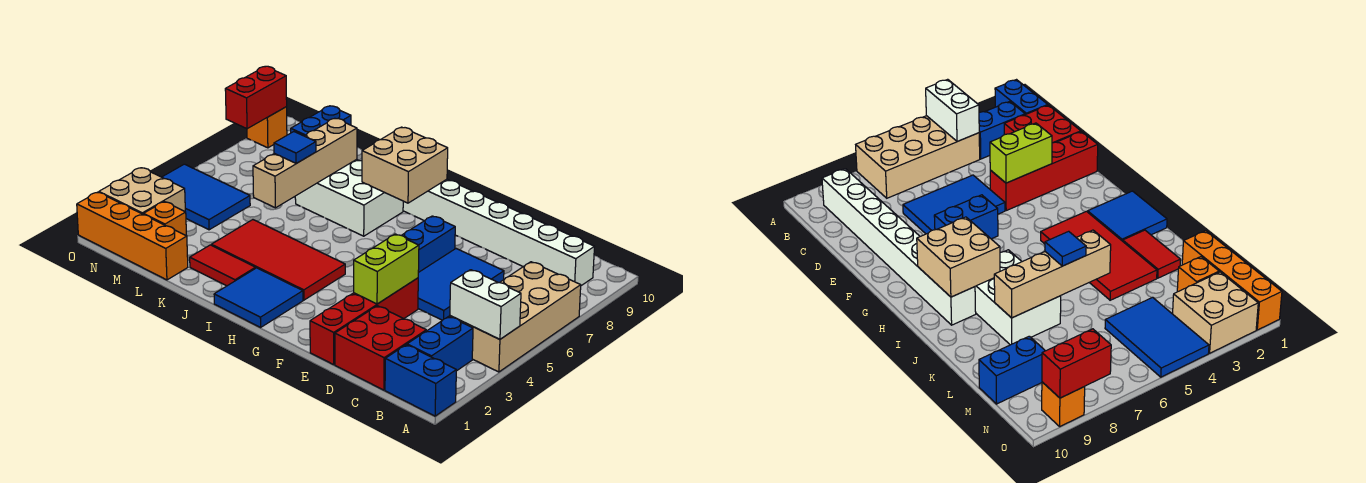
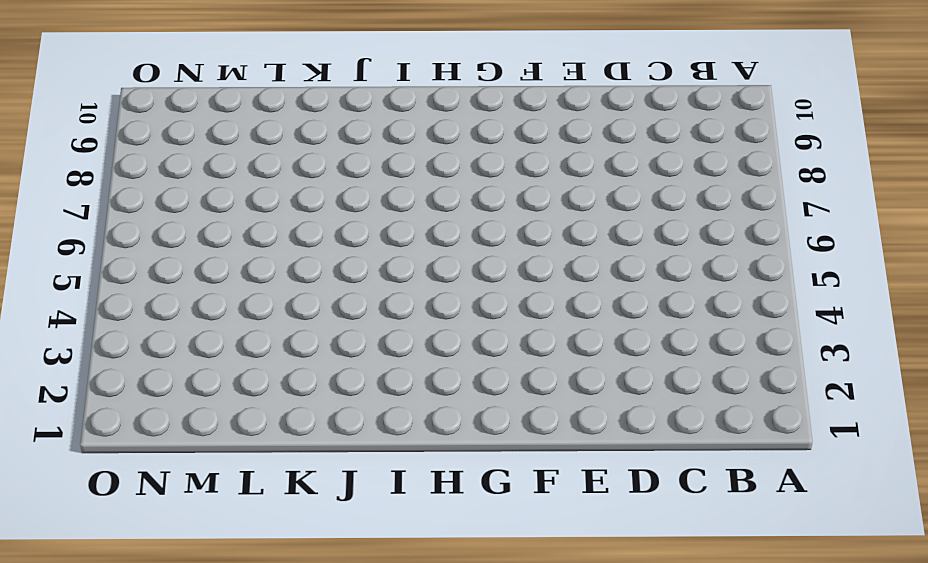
none -> blue 1x2 brick [385,345,456,416]
none -> tan 2x4 brick [450,262,581,372]
none -> blue 1x2 brick [407,316,473,371]

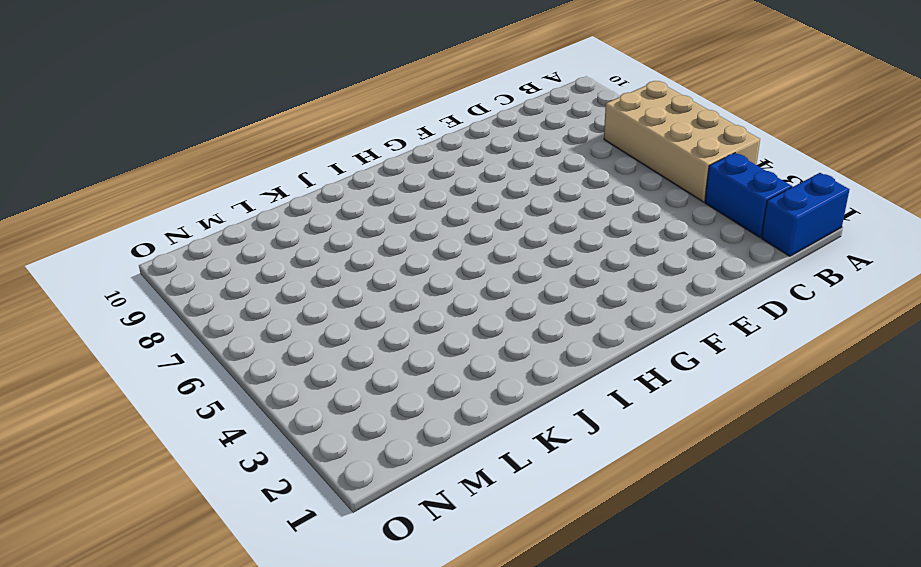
none -> white 1x8 brick [403,179,595,286]
none -> red 2x2 brick [335,306,426,390]
none -> blue 2x3 tile [418,249,504,320]

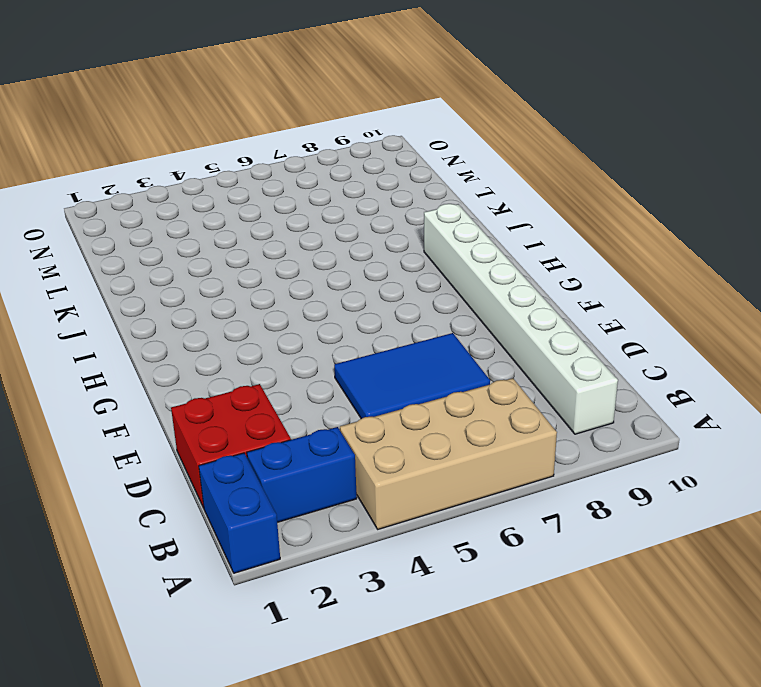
none -> red 1x4 brick [310,278,418,365]
none -> blue 1x2 brick [401,216,455,273]
none -> blue 2x2 tile [214,268,303,327]

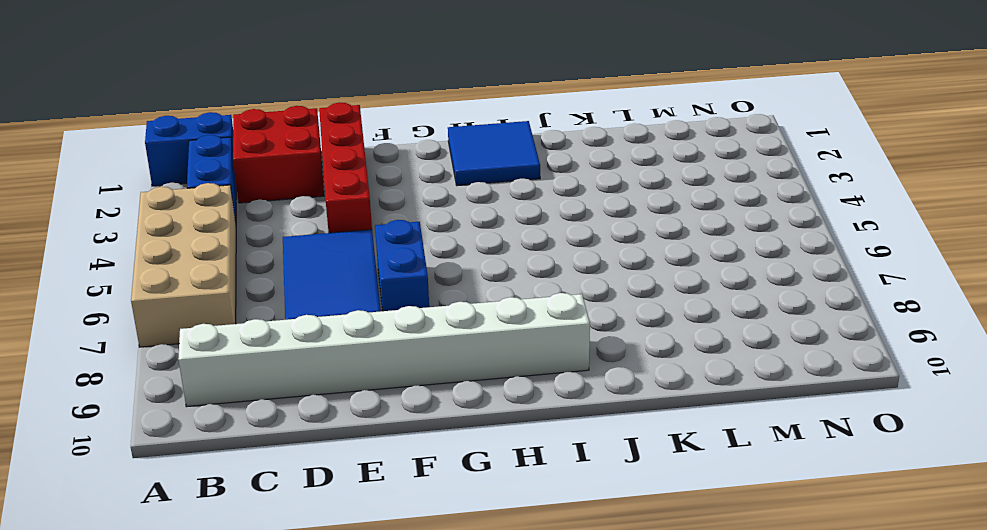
none -> red 2x4 tile [212,220,345,300]
none -> white 2x3 brick [295,159,403,236]
none -> red 1x2 tile [190,245,256,286]

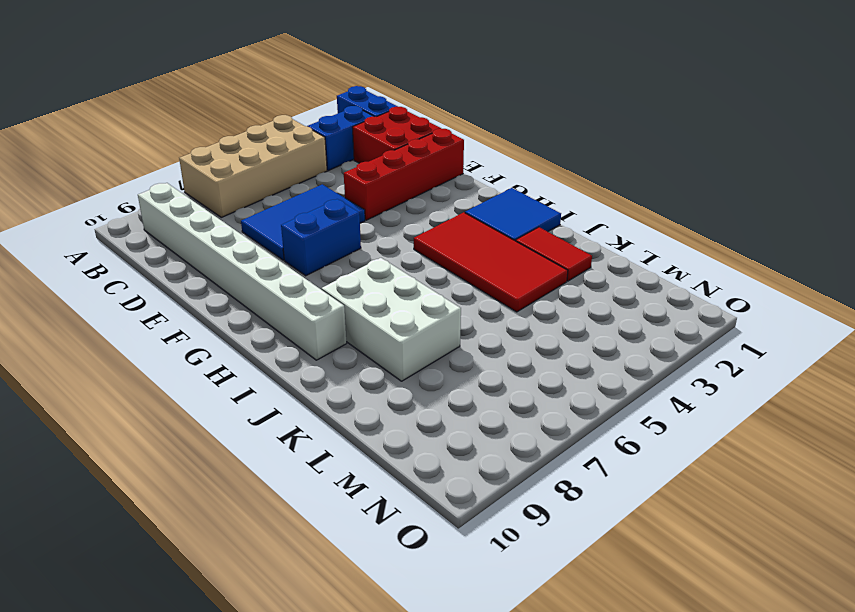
none -> orange 1x4 brick [77,192,188,280]
none -> orange 1x1 brick [143,202,187,236]
none -> blue 2x3 tile [162,164,250,230]

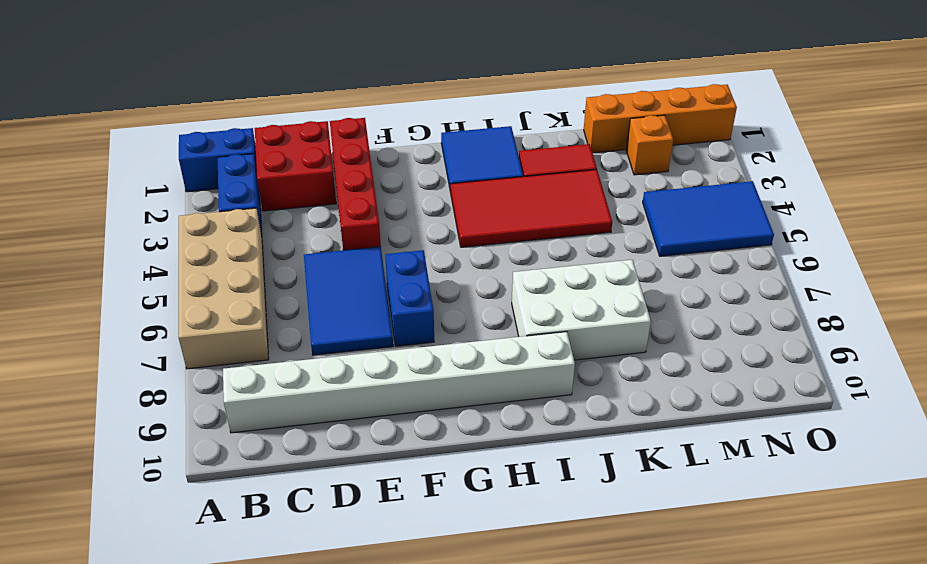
none -> blue 1x2 brick [291,106,351,136]
none -> tan 2x2 brick [99,168,185,214]
none -> orange 1x1 brick [247,107,287,148]

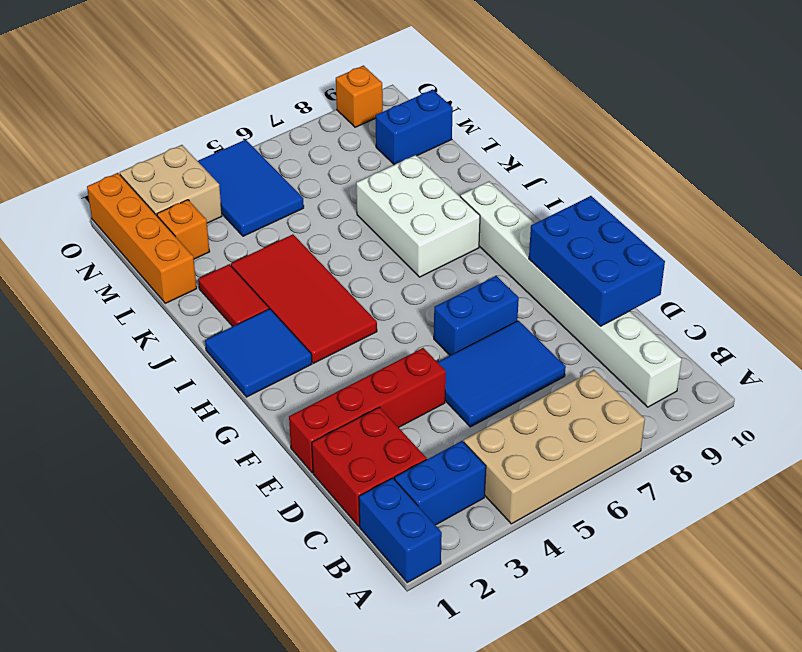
blue 2x3 brick [529,196,665,326] -> none
none -> white 1x2 brick [450,270,521,339]
none -> lime 1x2 brick [354,234,419,304]
none -> tan 2x2 brick [362,127,448,203]

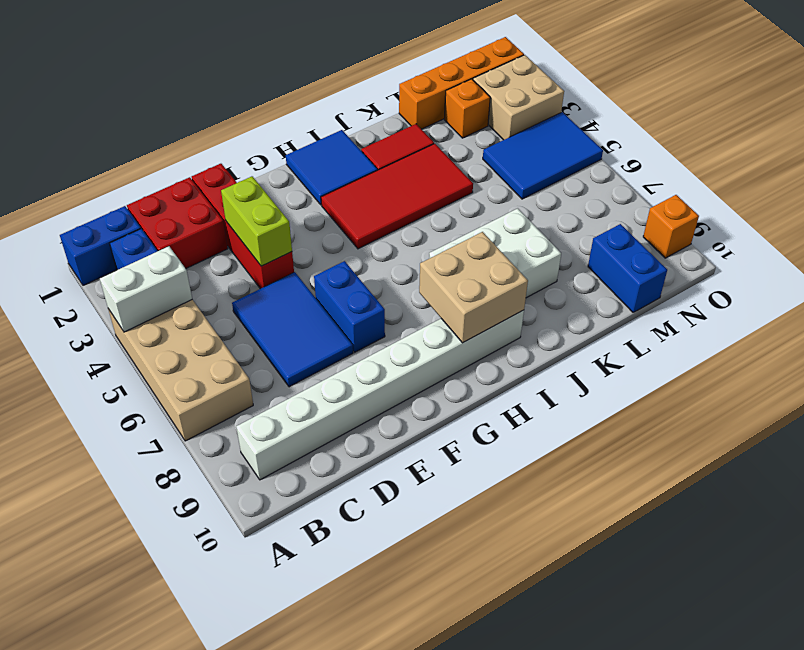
none -> tan 1x4 brick [253,119,357,208]
none -> red 1x2 brick [225,66,287,129]
none -> blue 1x1 tile [274,132,316,163]

